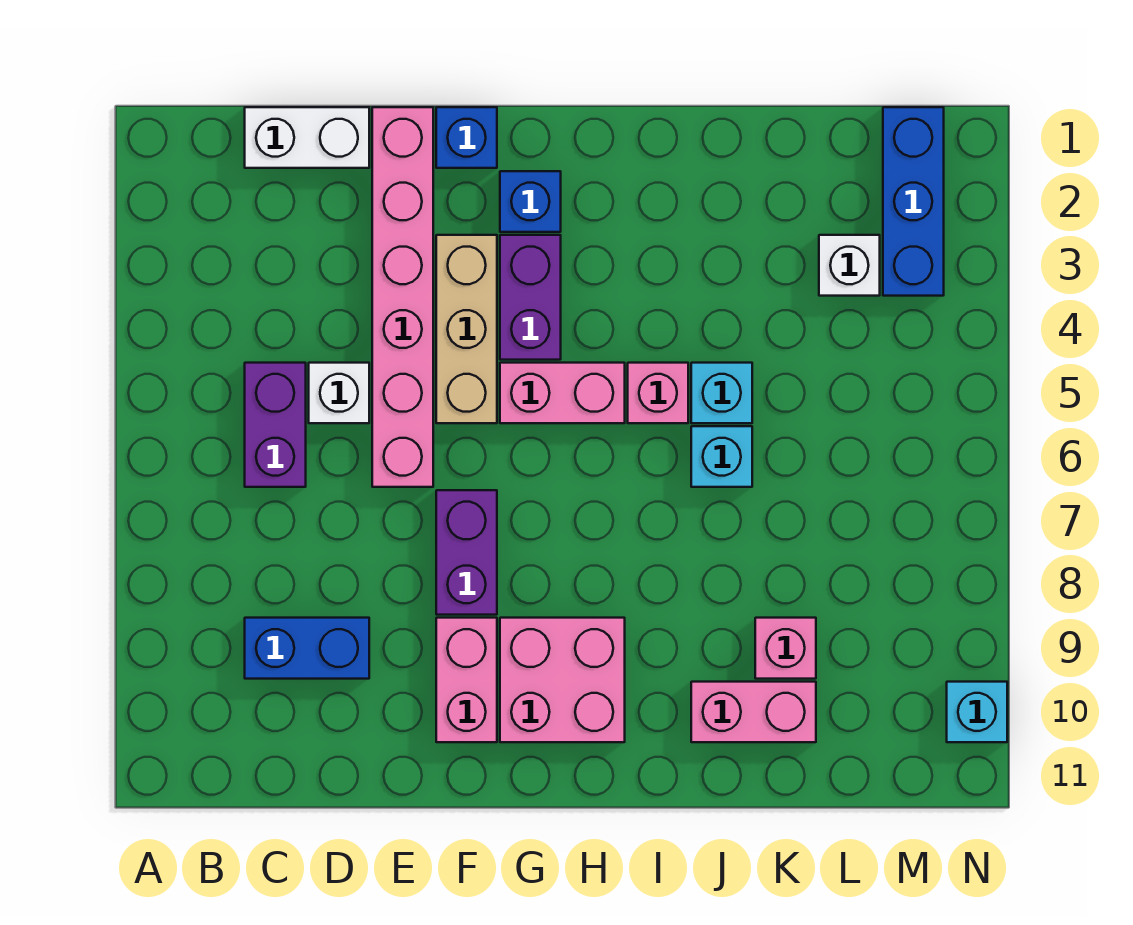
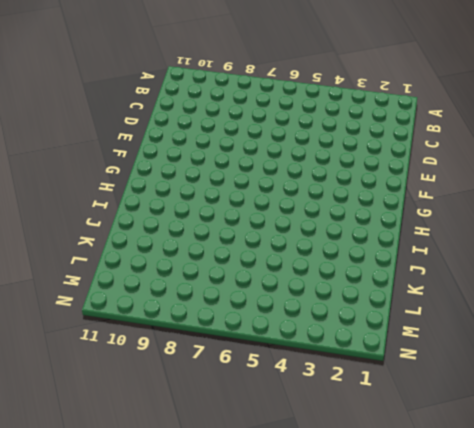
none -> white 1x2 brick [245,107,369,168]
none -> purple 1x2 brick [245,363,306,487]
none -> blue 1x2 brick [245,618,369,679]

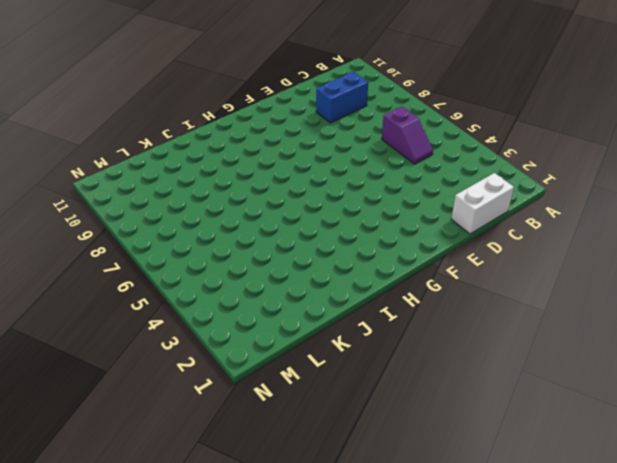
purple 1x2 slope [382,106,433,164] -> purple 1x2 brick [245,363,306,487]
none -> white 1x1 brick [309,363,369,423]
none -> pink 1x6 brick [372,107,433,487]
none -> blue 1x1 brick [436,107,497,168]

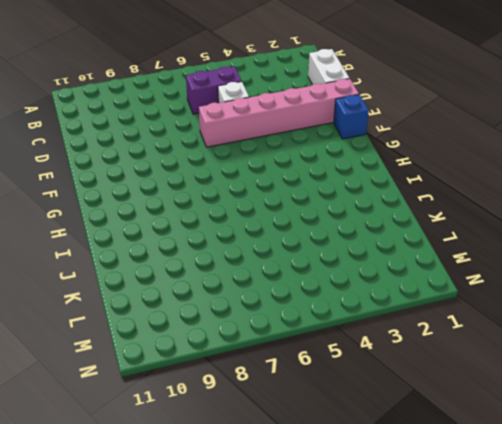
none -> blue 1x2 brick [245,618,369,679]
none -> tan 1x3 brick [436,235,497,423]
none -> purple 1x2 brick [436,490,497,615]

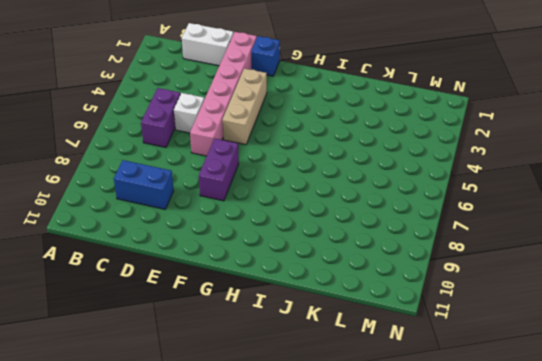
none -> pink 1x2 brick [436,618,497,742]
none -> blue 1x1 brick [500,171,561,232]
none -> purple 1x2 brick [500,235,561,360]

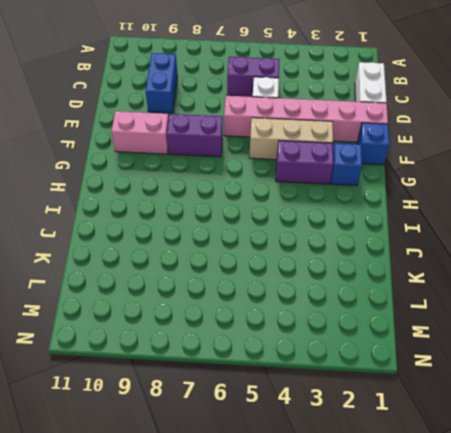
none -> pink 1x2 brick [500,363,625,423]
none -> pink 2x2 brick [500,618,625,742]
none -> pink 1x1 brick [628,363,688,423]

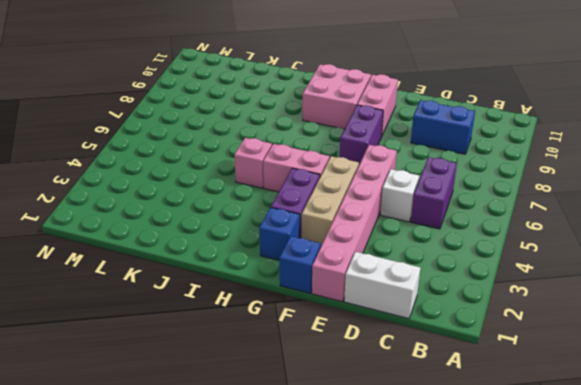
none -> cyan 1x1 brick [691,363,752,423]
none -> cyan 1x1 brick [691,426,752,487]
none -> pink 1x2 brick [691,682,816,742]

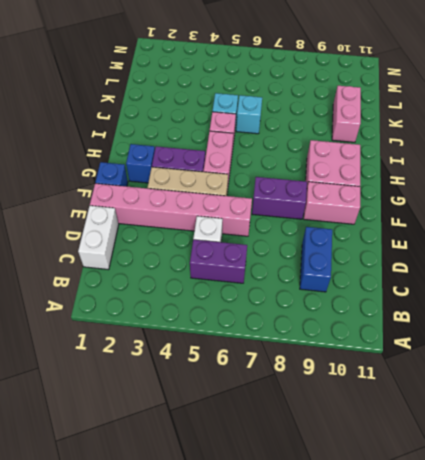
none -> pink 1x1 brick [755,618,816,679]
none -> white 1x1 brick [819,235,880,296]
none -> blue 1x3 brick [883,107,944,296]

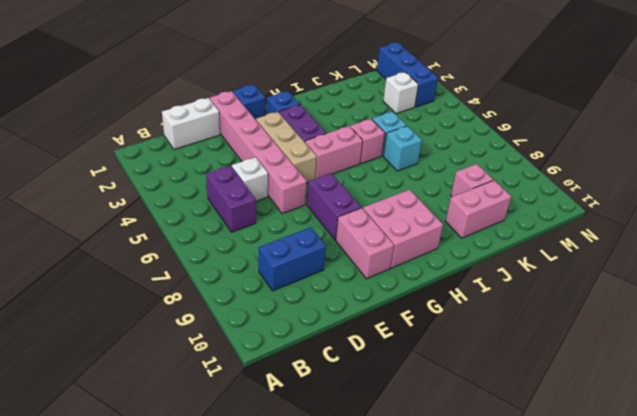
none -> cyan 1x1 brick [947,682,1007,742]

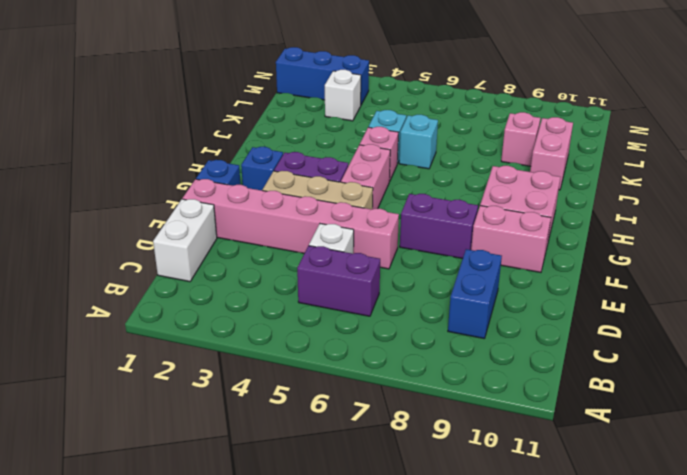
none -> cyan 1x1 brick [947,682,1007,742]

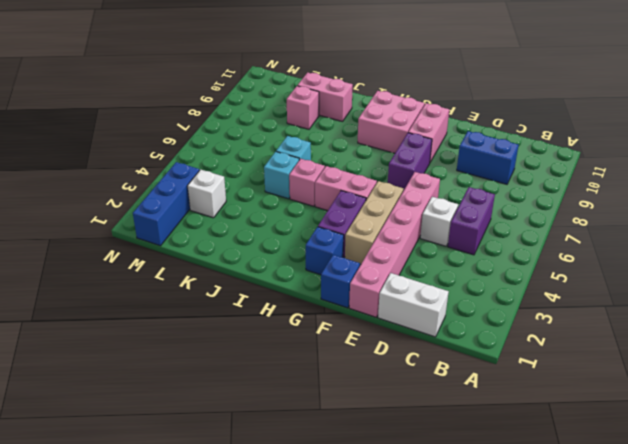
none -> cyan 1x1 brick [947,682,1007,742]

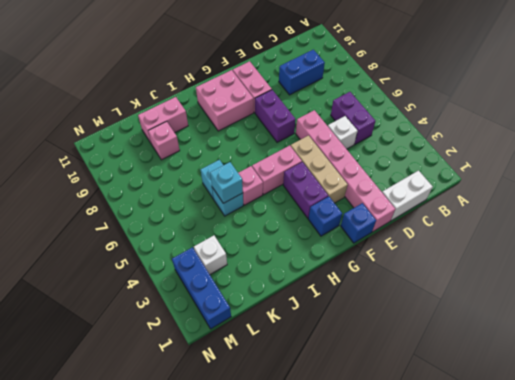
cyan 1x1 brick [210,162,243,203] -> cyan 1x1 brick moved to [947,682,1007,742]

